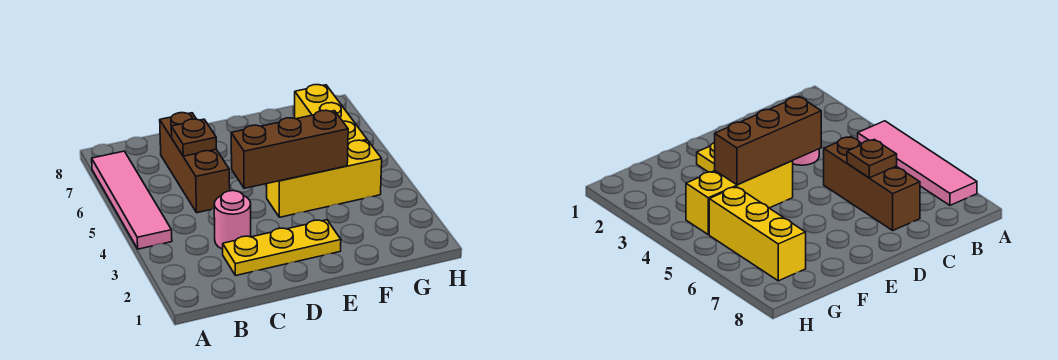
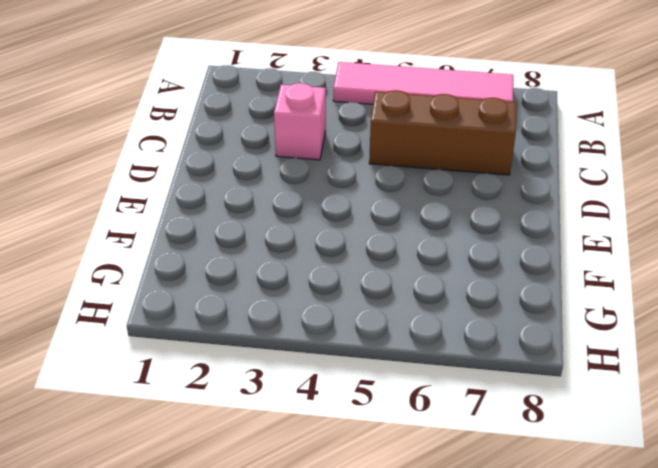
pink 1x1 brick [274,83,326,160] -> pink 1x1 round brick [214,191,251,249]
none -> yellow 1x3 plate [223,220,341,276]
none -> yellow 1x3 brick [267,140,382,217]

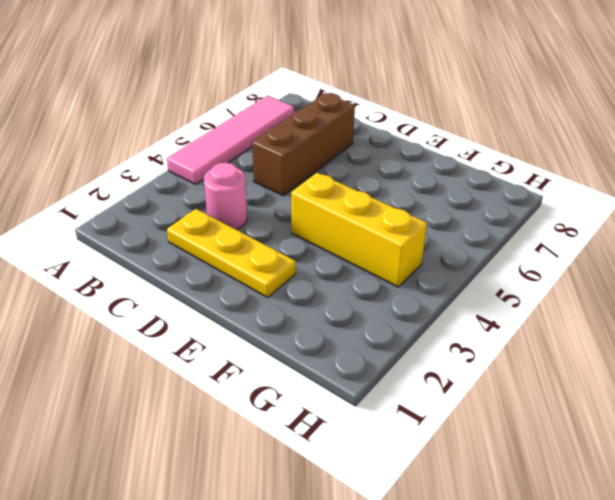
none -> yellow 1x3 brick [295,85,367,144]
none -> brown 1x1 plate [171,119,216,156]

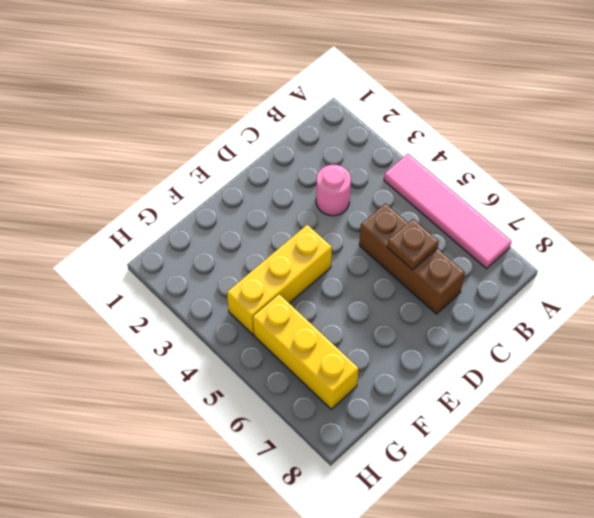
none -> yellow 1x3 plate [223,220,341,276]
none -> brown 1x3 brick [231,110,348,188]

